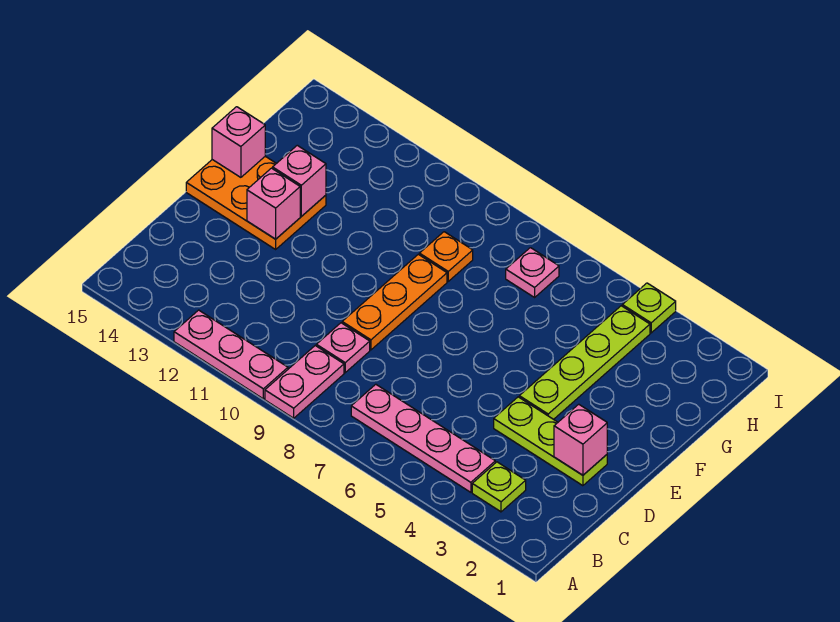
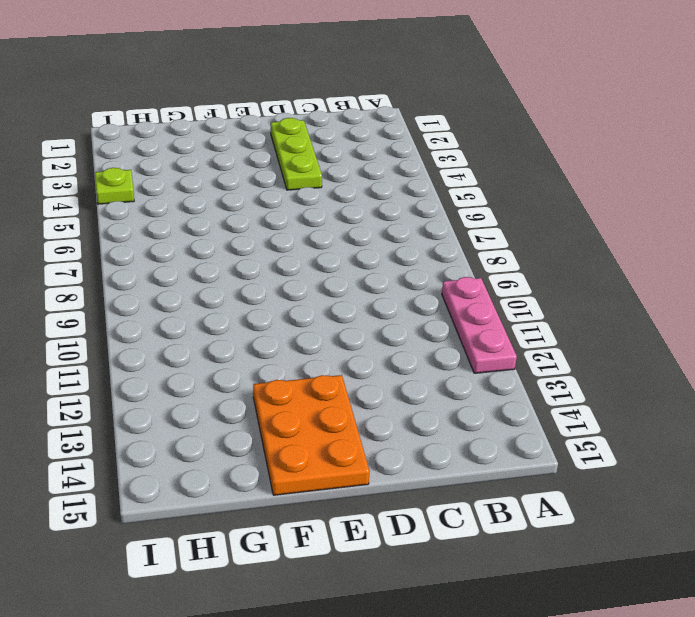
none -> pink 1x2 plate [265,346,344,418]
none -> lime 1x1 plate [472,462,526,512]
none -> pink 1x4 plate [351,384,495,492]

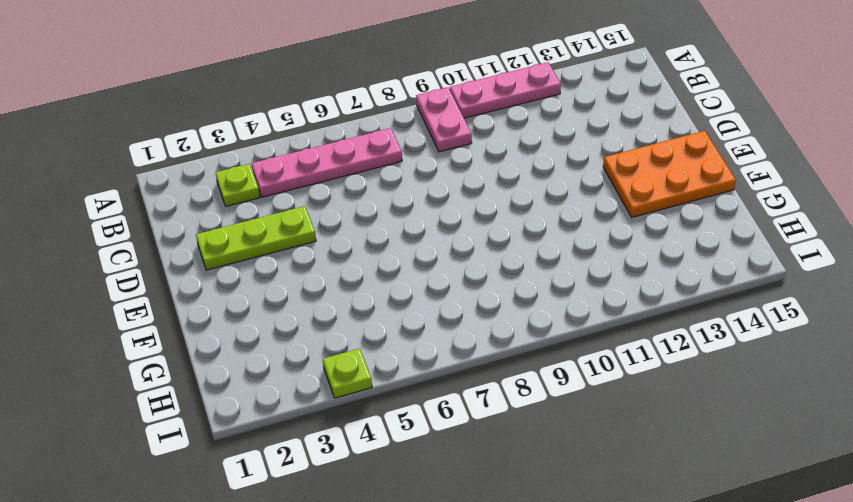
none -> pink 1x1 plate [316,323,370,373]
none -> orange 1x3 plate [342,254,447,350]
none -> lime 1x4 plate [519,306,650,419]

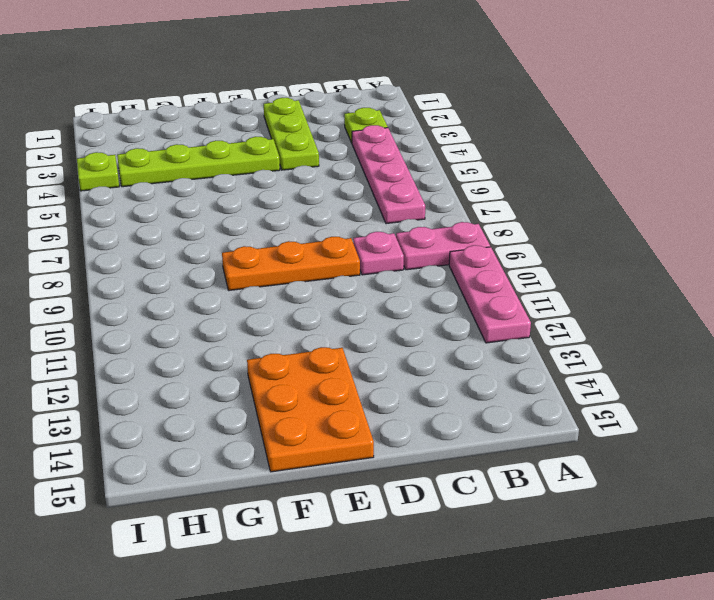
none -> orange 1x1 plate [419,232,473,281]
none -> pink 1x1 plate [506,248,559,297]
none -> pink 1x1 brick [554,404,607,475]

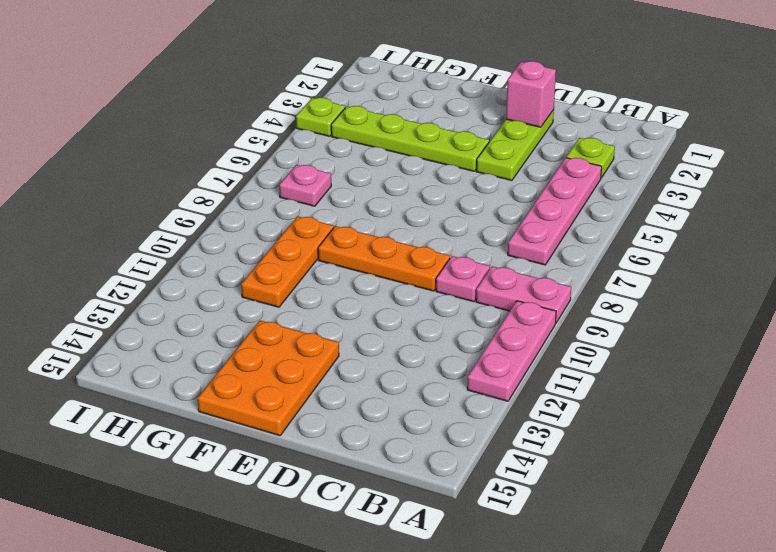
orange 1x3 plate [241,216,334,307] -> orange 1x1 plate [419,232,473,281]
none -> pink 1x1 brick [247,168,300,239]
none -> pink 1x1 brick [273,145,326,216]
none -> pink 1x1 brick [212,107,265,177]

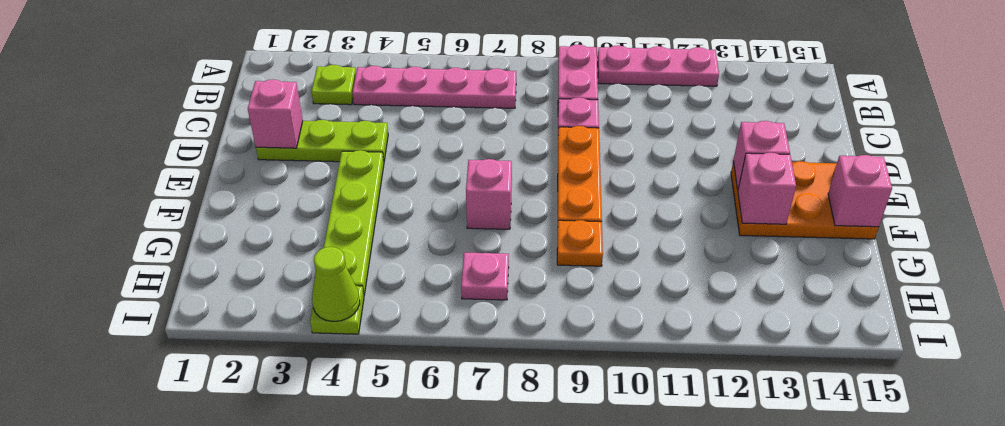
pink 1x1 brick [466,159,512,229] -> none
lime 1x1 cone [312,247,360,322] -> none

